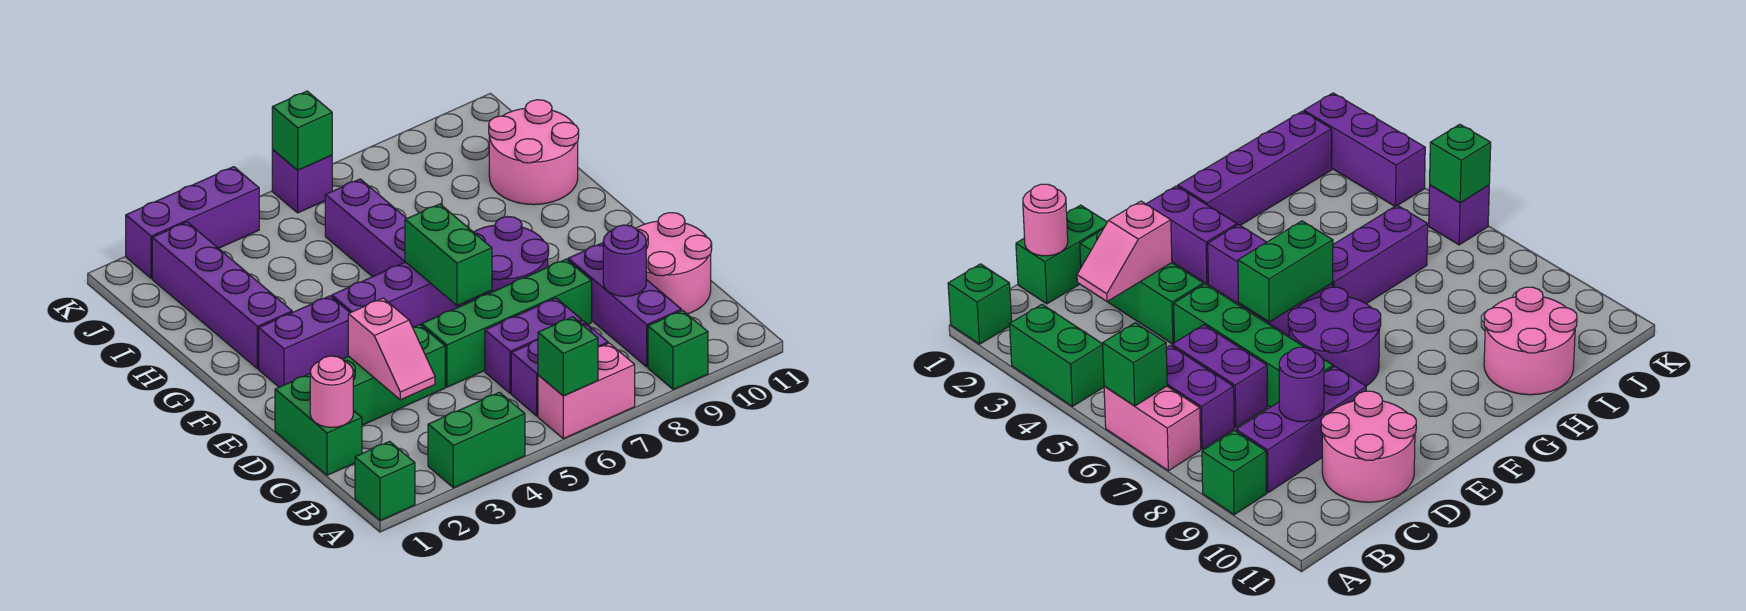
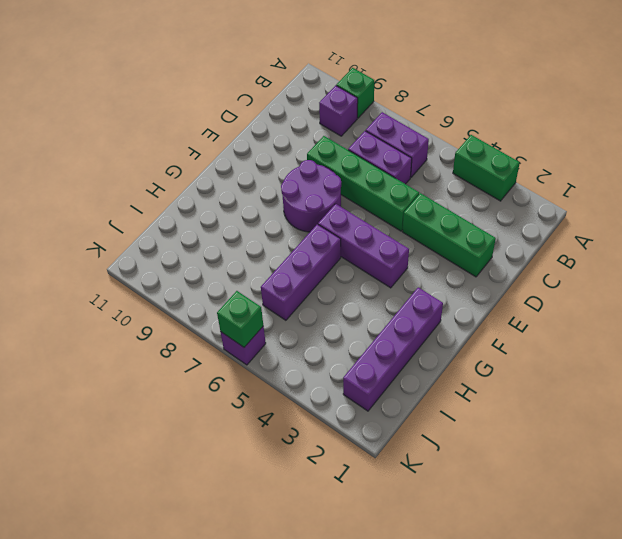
purple 1x1 brick [319,85,358,136] -> purple 1x3 brick [568,243,681,367]
none -> green 1x1 brick [355,441,415,521]
none -> pink 1x2 brick [538,343,635,439]
none -> green 1x2 brick [275,374,362,475]

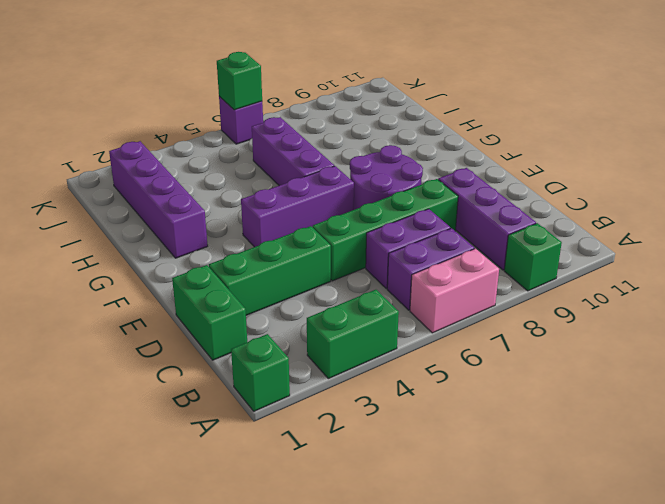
none -> pink 2x2 round brick [636,213,712,314]
none -> purple 1x2 brick [259,296,350,387]
none -> pink 2x2 round brick [489,100,579,205]

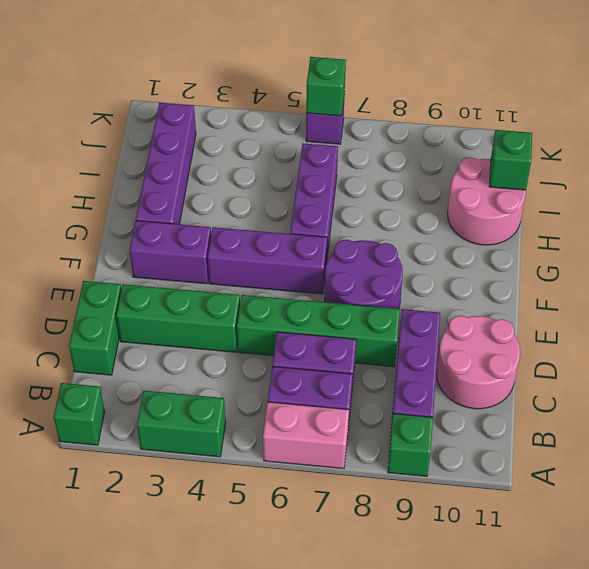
green 1x1 brick [489,130,532,190] -> green 1x1 brick moved to [538,317,598,396]
none -> purple 1x3 brick [126,167,259,278]
none -> pink 1x1 round brick [310,356,353,427]
none -> pink 1x2 slope [348,298,435,400]

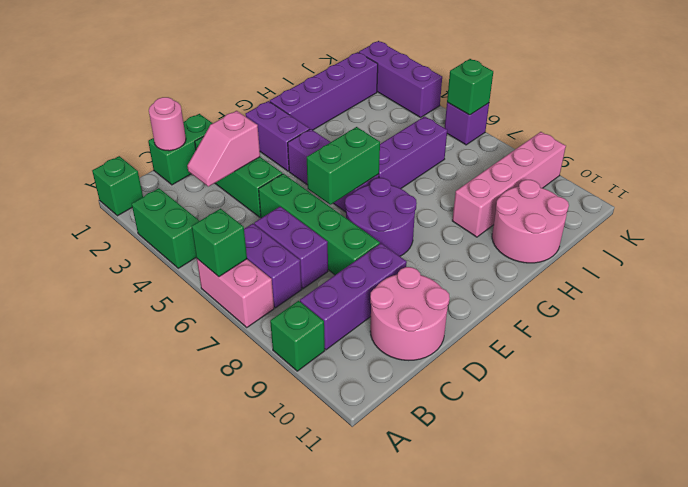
pink 1x4 brick [452,132,566,237] -> none
none -> purple 1x1 round brick [603,225,646,297]

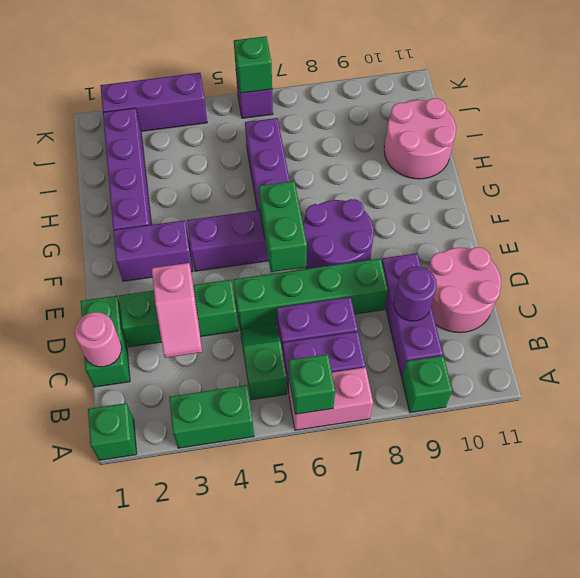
green 1x2 slope [240,324,287,400] -> none

